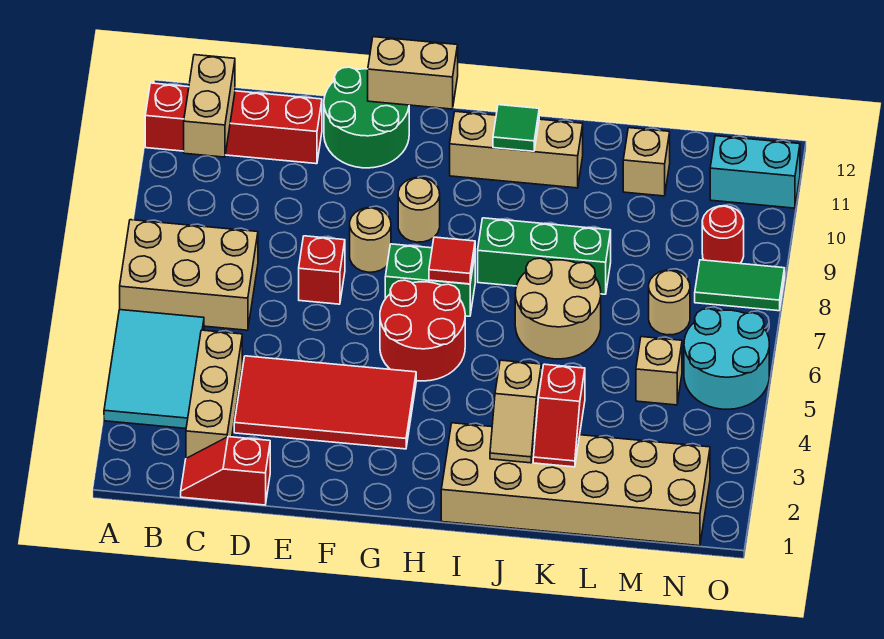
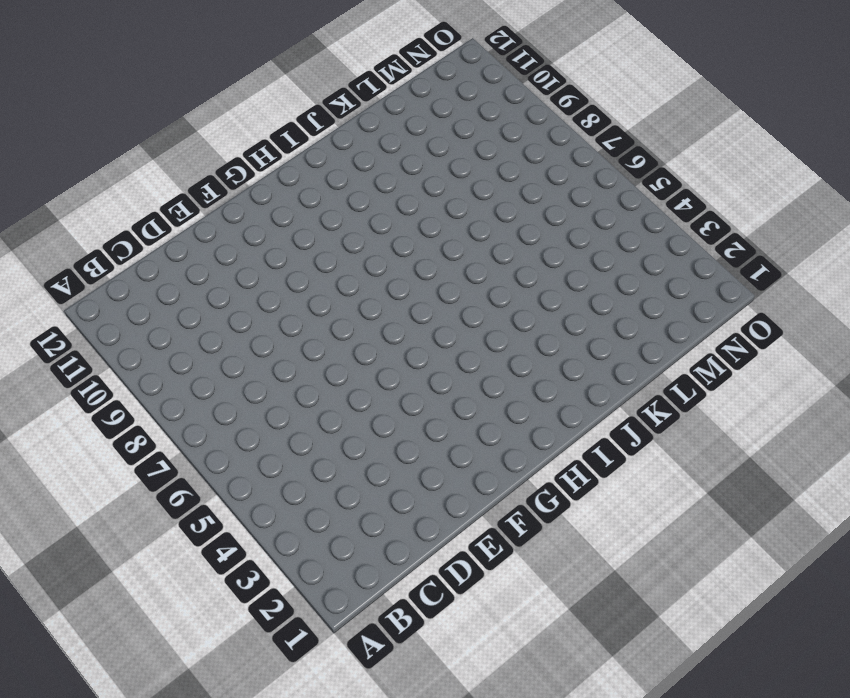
none -> cyan 2x3 tile [104,310,204,428]
none -> tan 2x3 brick [120,220,258,330]
none -> red 1x4 brick [145,83,322,164]

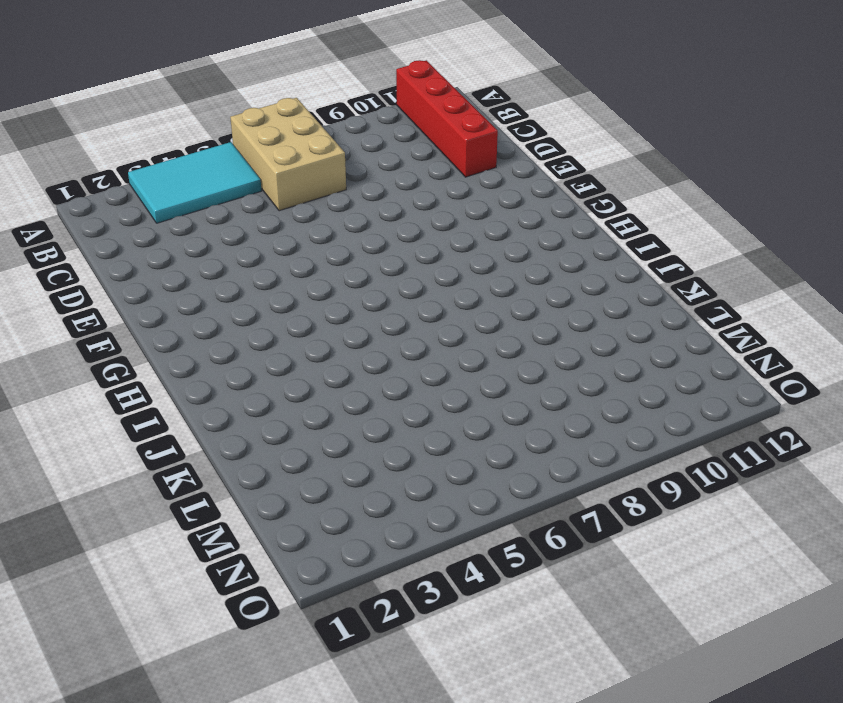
none -> red 1x2 slope [181,437,270,505]
none -> tan 1x3 brick [186,330,242,458]
none -> red 2x4 tile [234,356,416,449]

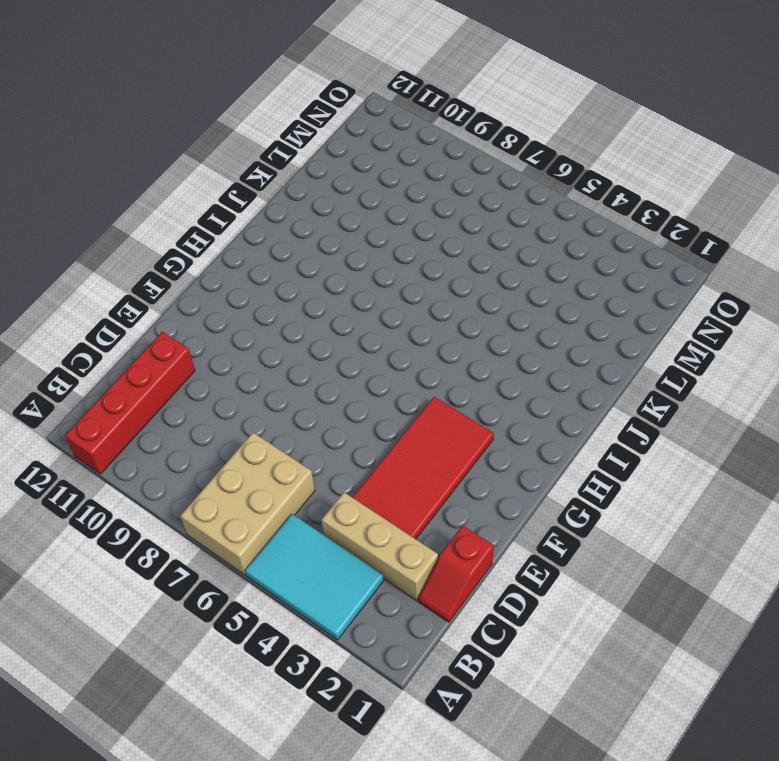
none -> red 1x1 brick [299,236,345,304]
none -> green 2x2 round brick [324,67,409,168]
none -> tan 1x1 round brick [350,208,391,272]

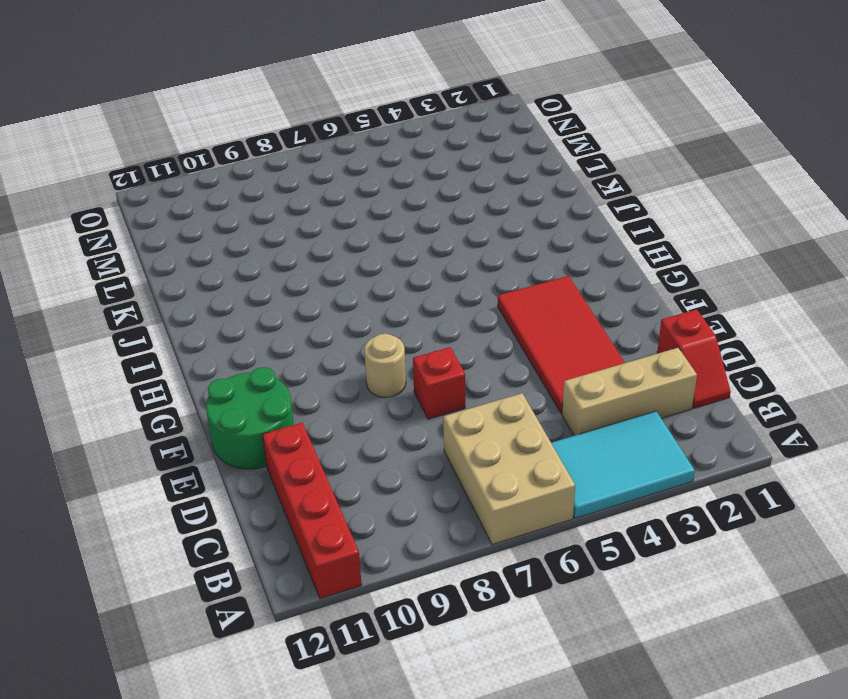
none -> red 2x2 round brick [380,280,465,381]
none -> green 1x2 brick [385,244,475,316]
none -> tan 1x1 round brick [398,178,440,242]

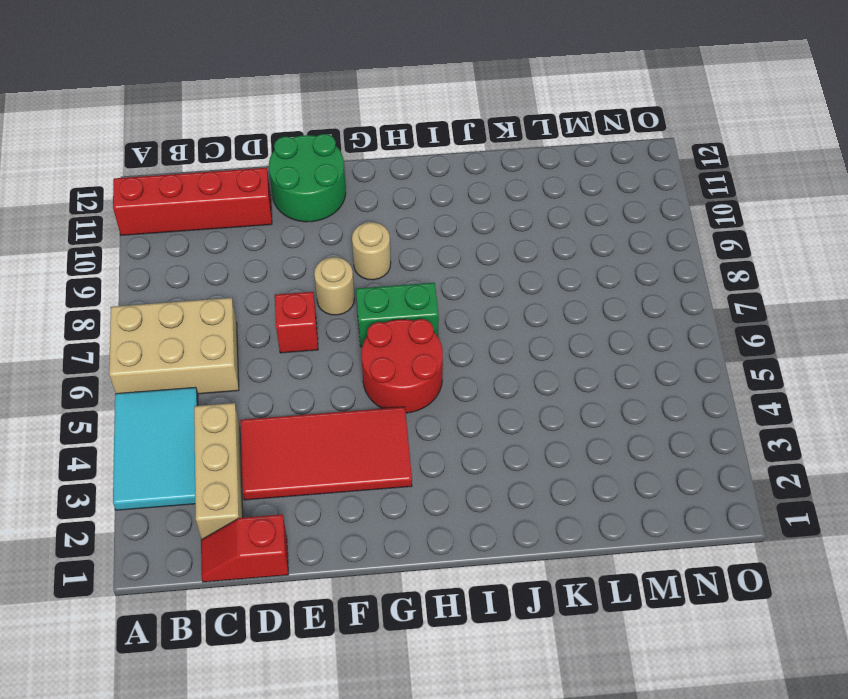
none -> tan 1x3 brick [450,111,583,188]
none -> tan 2x6 brick [441,423,710,546]
none -> green 1x3 brick [478,218,611,294]

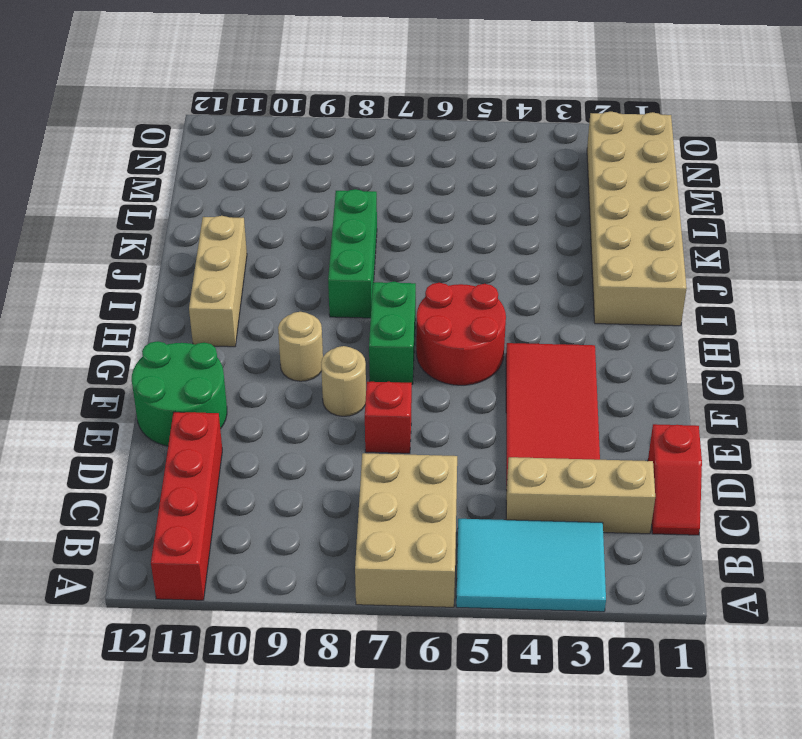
none -> tan 2x2 round brick [515,258,601,359]
none -> tan 1x1 brick [623,128,670,196]
none -> tan 1x1 brick [636,337,682,405]

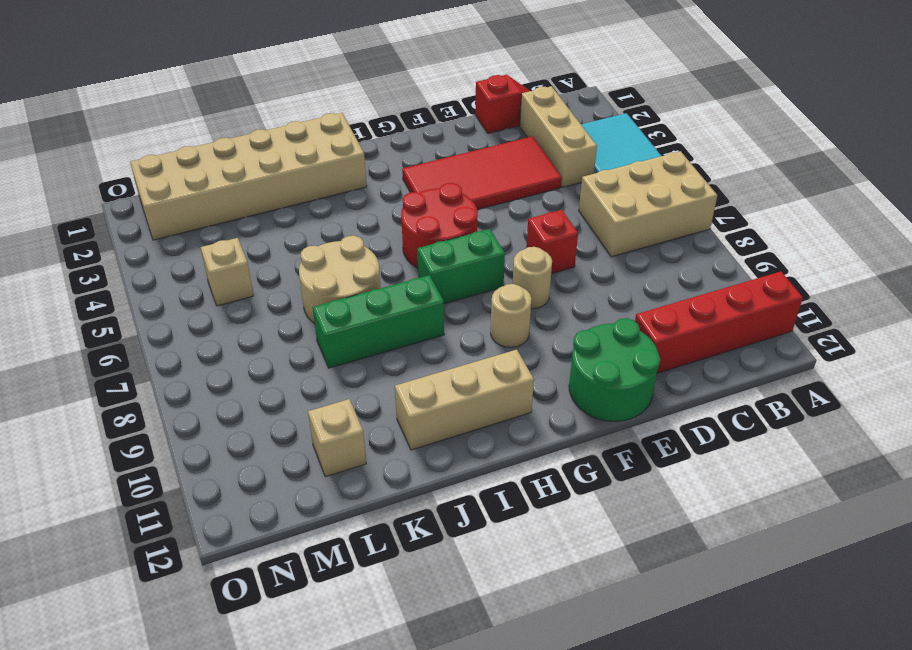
none -> tan 1x1 round brick [649,270,690,335]
none -> cyan 2x2 round brick [684,309,769,409]
none -> green 1x2 tile [695,260,785,311]

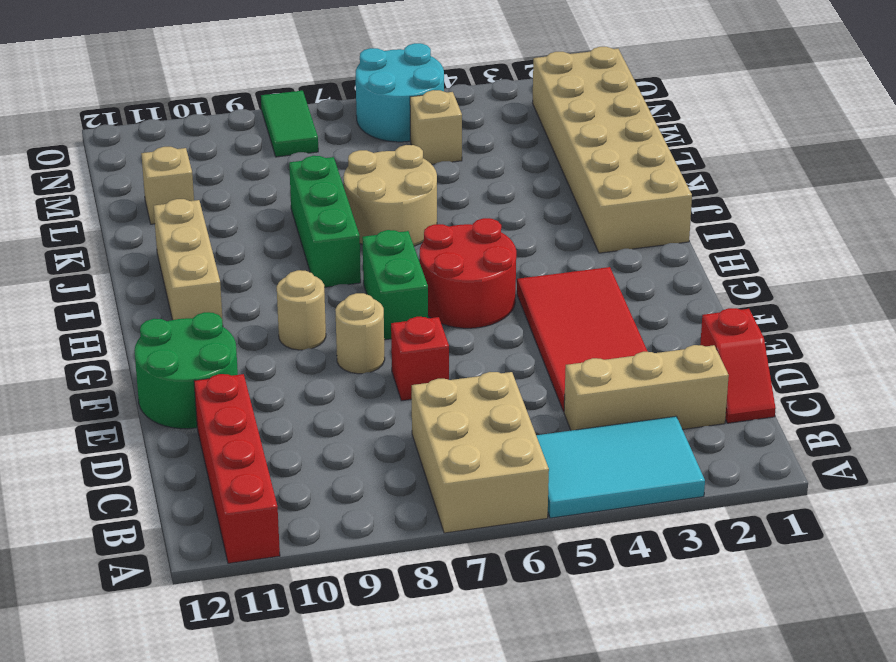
none -> tan 1x1 round brick [649,270,690,335]
none -> red 1x1 round brick [702,206,744,264]
none -> cyan 1x2 brick [710,136,800,208]

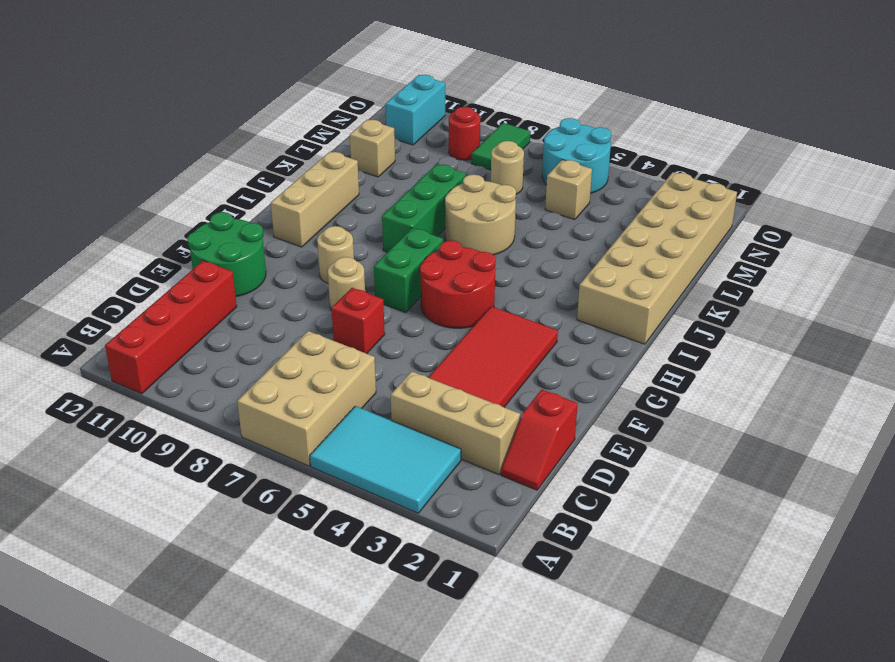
none -> tan 1x2 brick [184,55,235,157]
none -> tan 1x2 brick [368,37,458,109]
none -> red 1x1 tile [429,237,475,284]

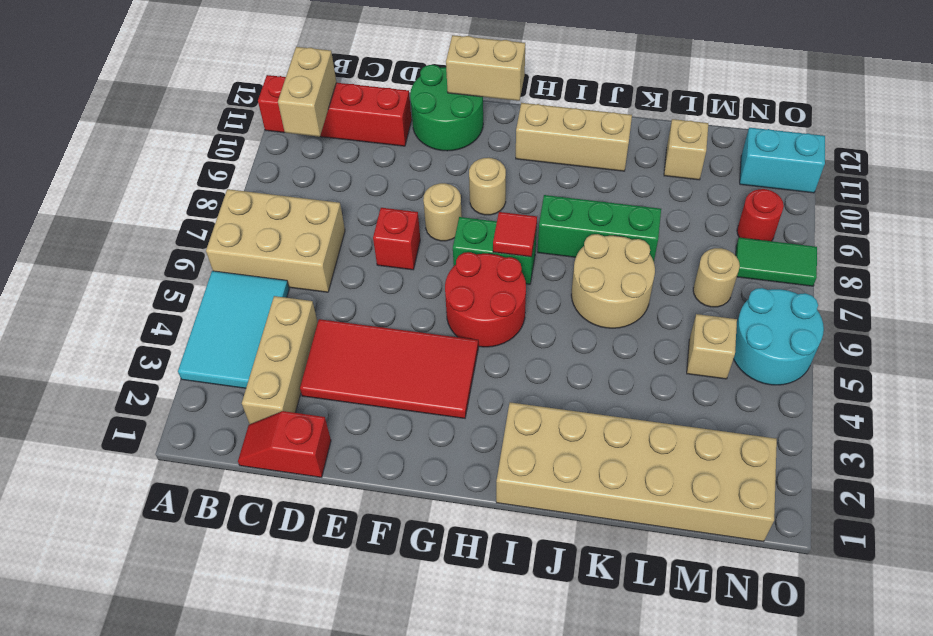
none -> green 1x1 tile [493,105,539,151]
none -> tan 1x2 slope [490,360,541,463]
none -> red 1x2 slope [533,364,585,467]

